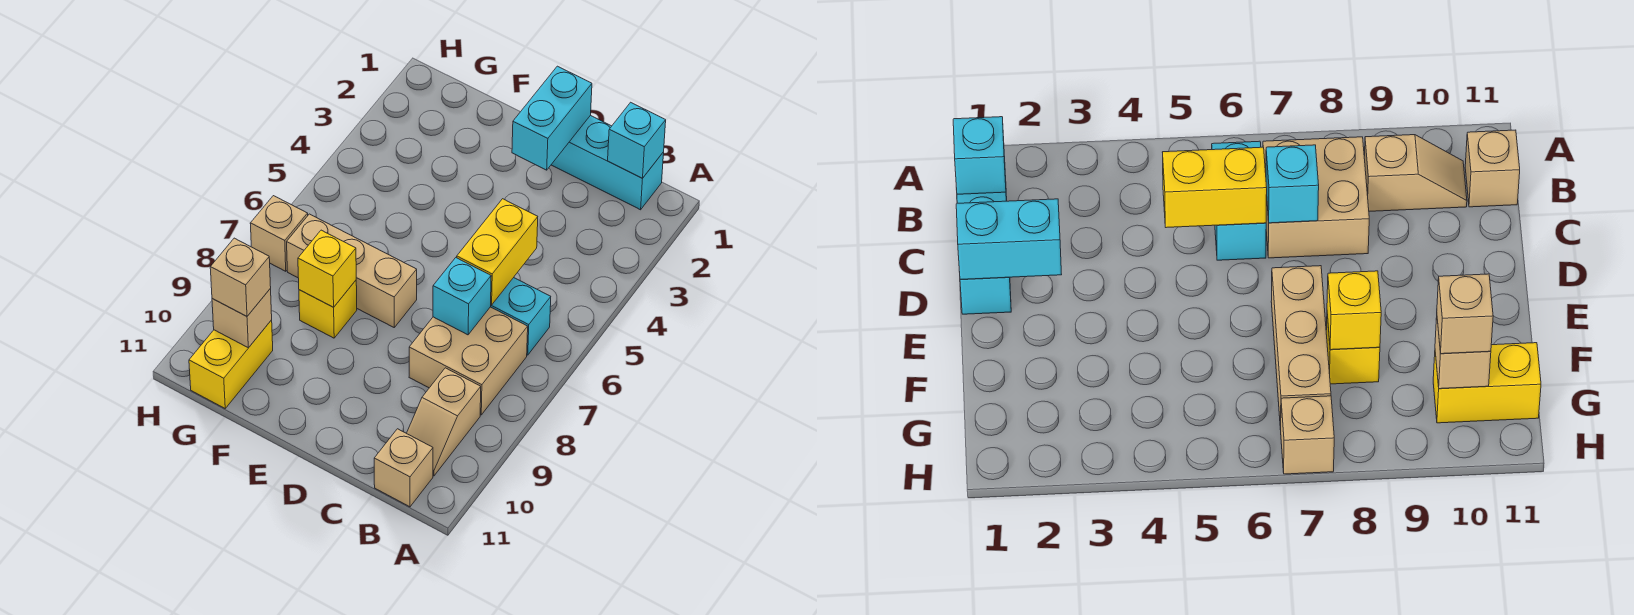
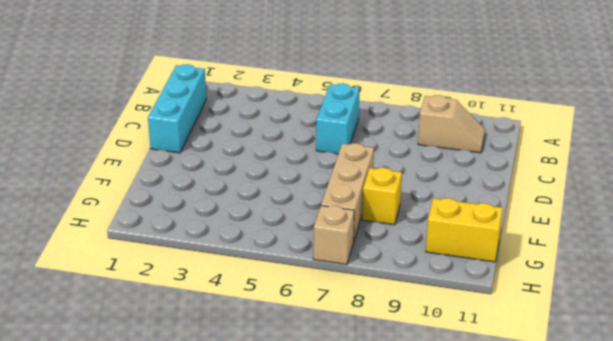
none -> tan 2x2 brick [409,307,528,415]
none -> tan 1x1 brick [374,429,433,507]
none -> cyan 1x1 brick [608,102,666,178]

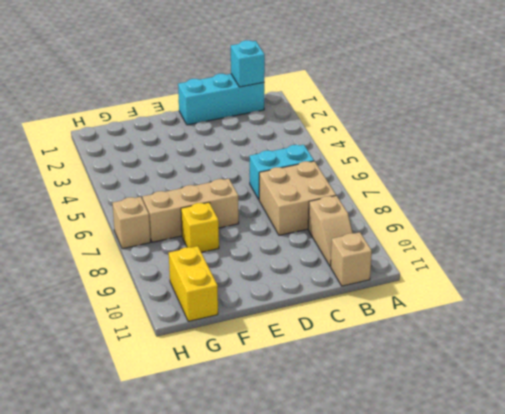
none -> yellow 1x2 brick [457,199,538,305]
none -> cyan 1x1 brick [433,258,491,335]
none -> cyan 1x2 brick [512,66,592,170]

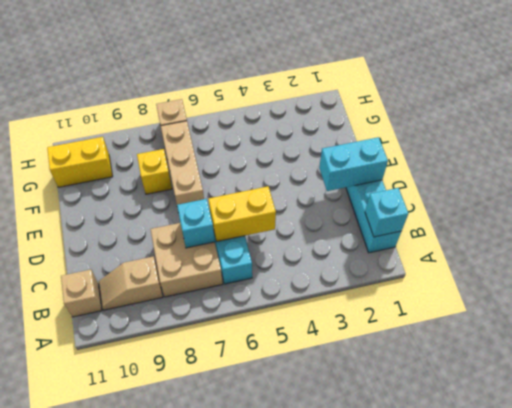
none -> yellow 1x1 brick [298,230,356,307]
none -> tan 1x1 brick [212,289,272,348]
none -> tan 1x1 brick [210,238,271,316]

